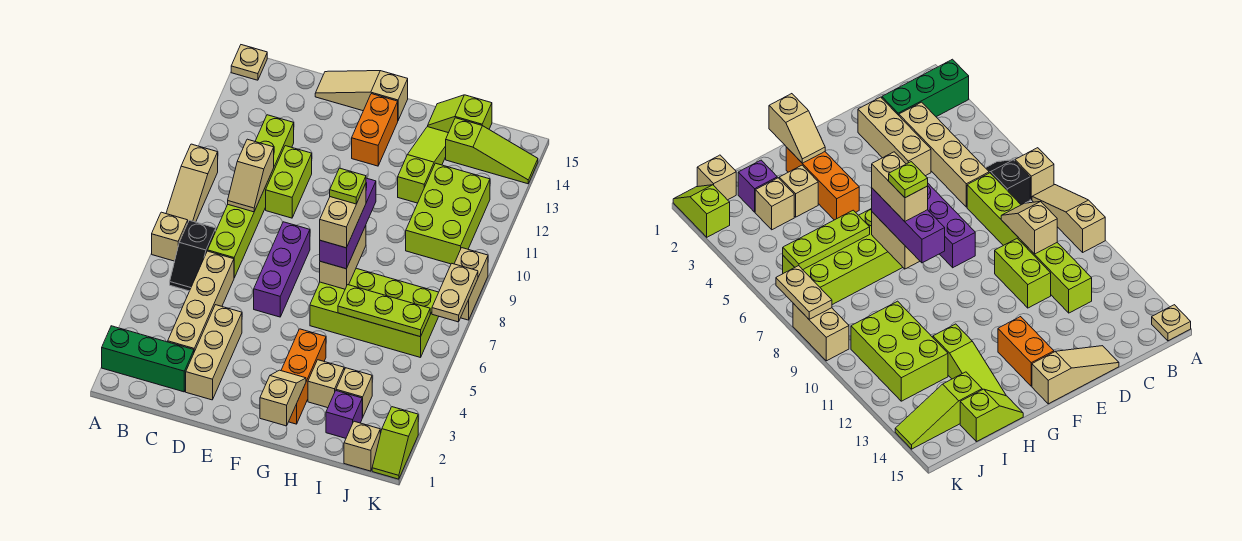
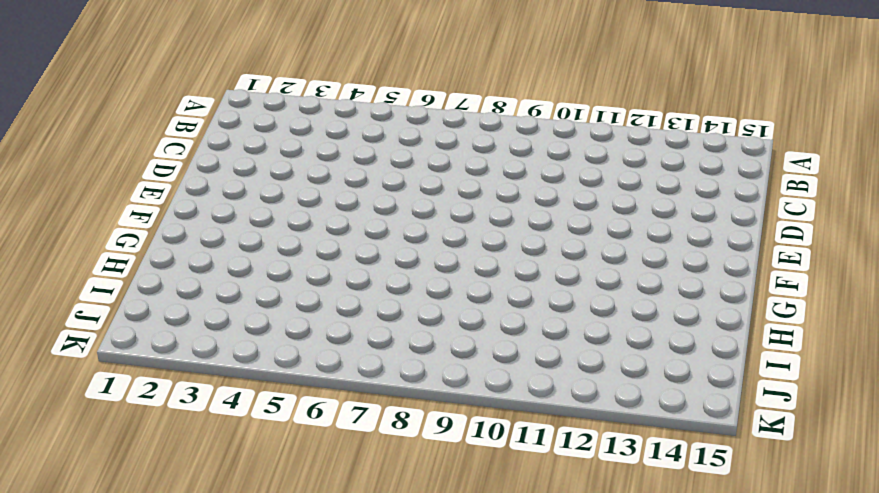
none -> green 1x3 brick [102,326,194,392]
none -> tan 1x1 brick [152,212,188,261]
none -> tan 1x3 slope [166,144,218,222]
none -> tan 1x1 plate [231,45,267,80]

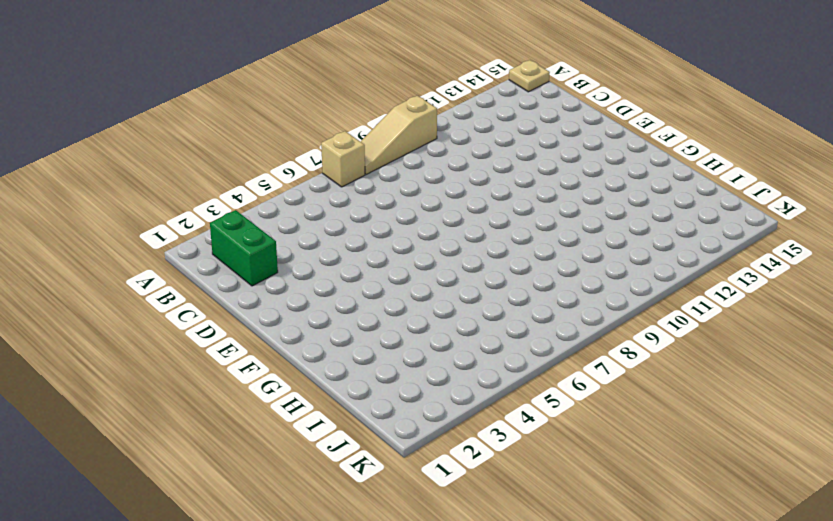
green 1x2 brick [210,210,278,286] -> green 1x3 brick [102,326,194,392]
none -> black 1x2 slope [170,220,216,291]
none -> tan 1x4 brick [168,251,234,352]
none -> lime 1x6 brick [208,115,294,278]
none -> tan 1x3 brick [186,305,242,400]

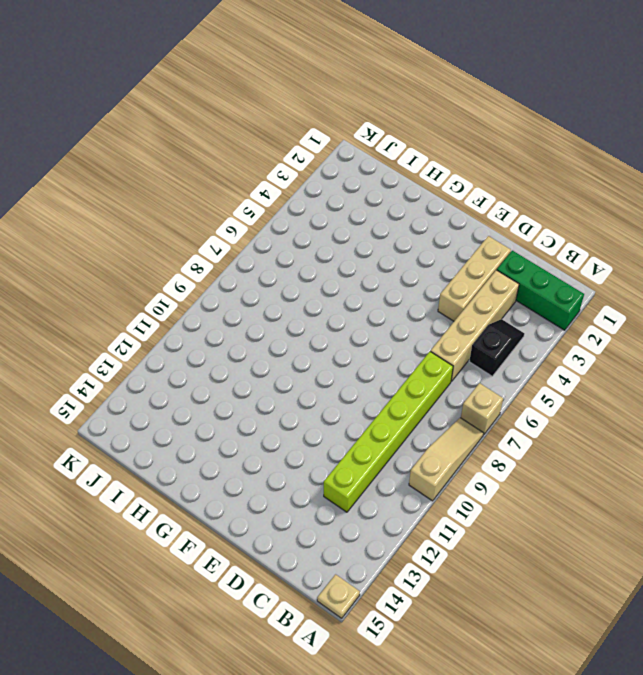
black 1x2 slope [469,319,524,376] -> black 1x2 slope moved to [170,220,216,291]
none -> lime 1x2 brick [266,146,312,218]
none -> tan 1x3 slope [315,71,408,120]
none -> purple 1x3 brick [254,222,310,317]
none -> orange 1x2 brick [352,94,398,166]

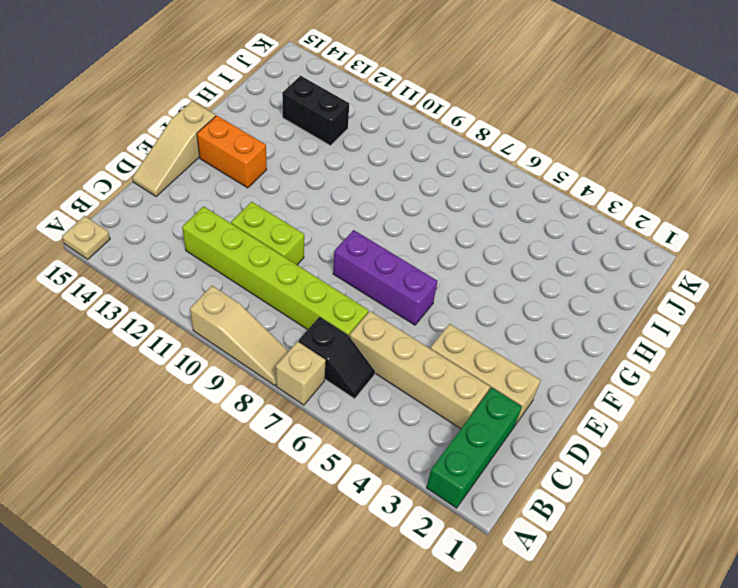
black 1x2 brick [282,76,349,146] -> lime 2x3 brick [406,163,490,264]
none -> orange 1x3 brick [281,329,326,424]
none -> lime 2x4 brick [310,268,439,358]
none -> tan 1x1 brick [308,360,344,408]
none -> lime 1x3 slope [398,127,448,203]

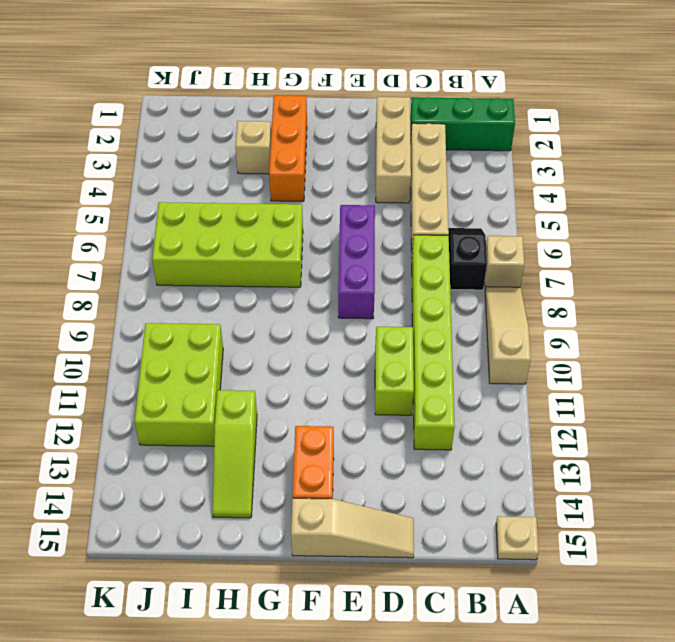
none -> lime 1x2 slope [428,95,492,133]
none -> purple 1x1 brick [326,391,363,438]
none -> tan 1x1 brick [336,368,372,417]
none -> lime 1x3 slope [446,118,538,184]

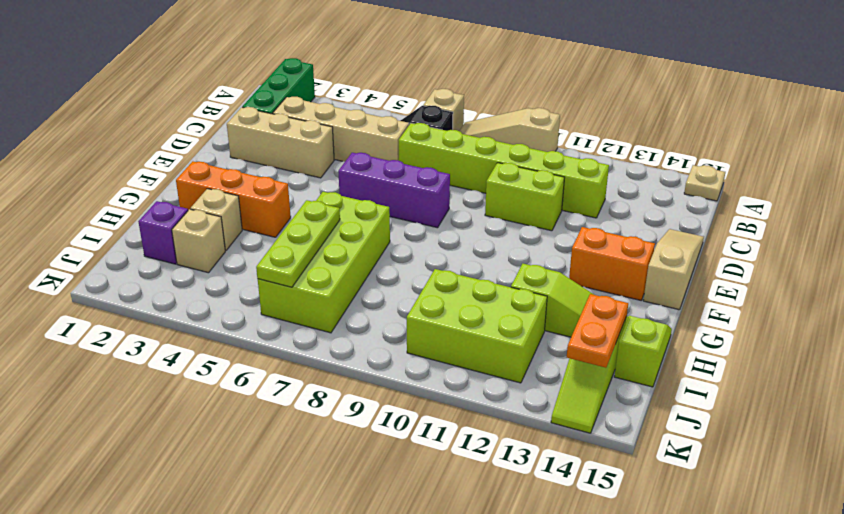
orange 1x2 plate [567,294,628,368] -> none
none -> tan 1x1 brick [344,421,380,471]
none -> lime 1x2 slope [372,407,418,479]
none -> tan 1x2 brick [454,248,488,320]
none -> tan 1x2 slope [228,139,274,212]

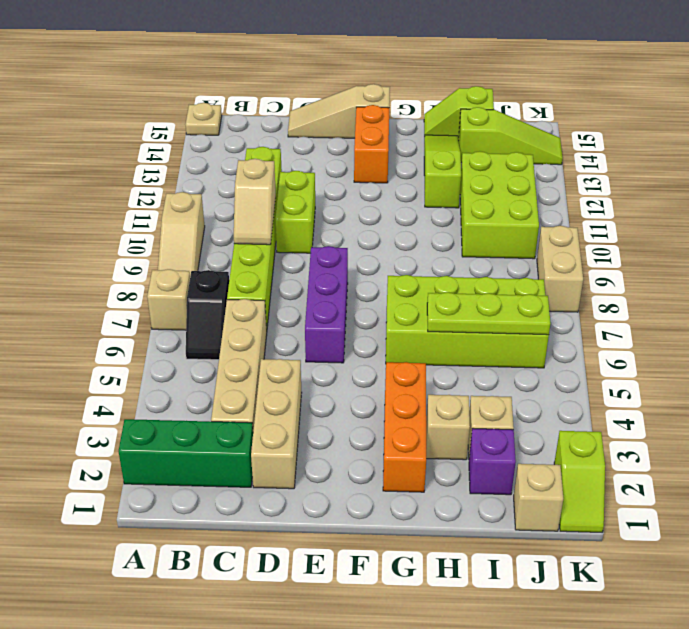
none -> tan 1x2 slope [260,370,306,426]
none -> tan 1x2 brick [320,226,366,289]
none -> tan 1x2 plate [432,264,478,322]
none -> purple 1x3 brick [320,178,376,269]

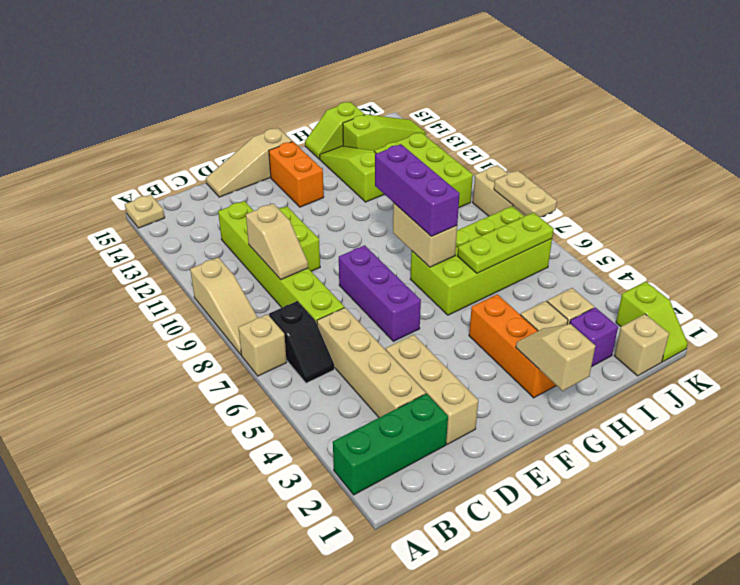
none -> tan 1x2 brick [320,184,366,248]
none -> lime 1x1 plate [330,168,366,204]

